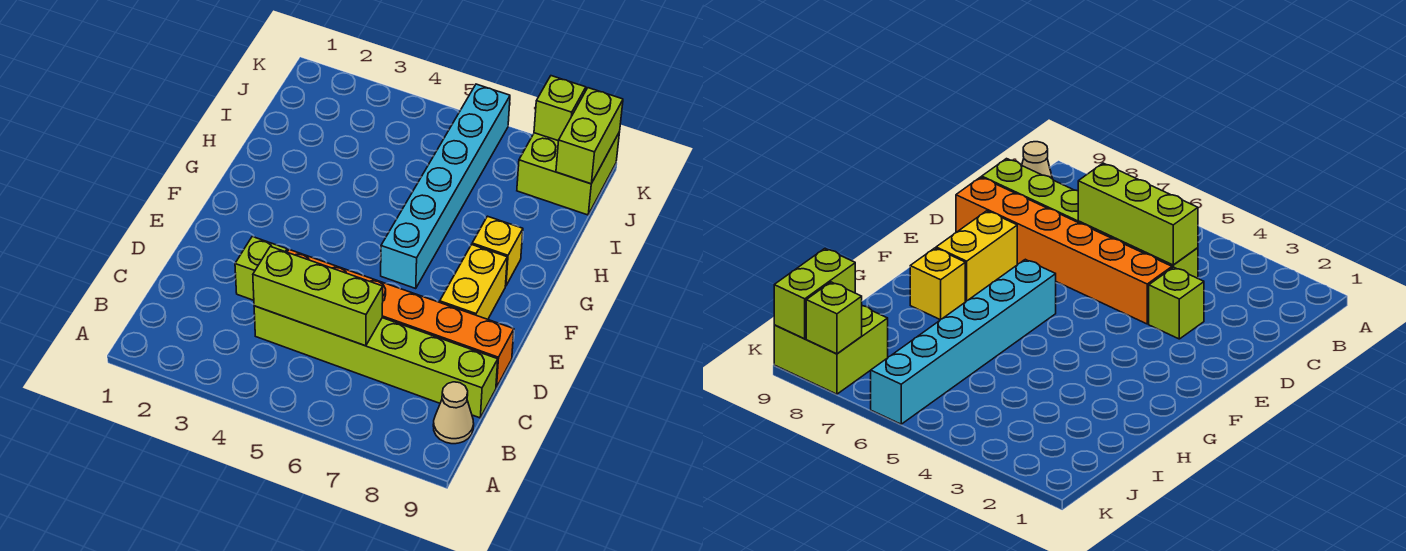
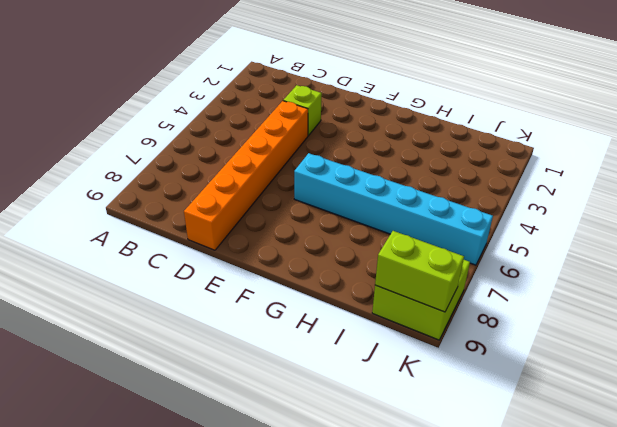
none -> tan 1x1 cone [433,382,474,444]
none -> lime 1x6 brick [254,306,498,418]

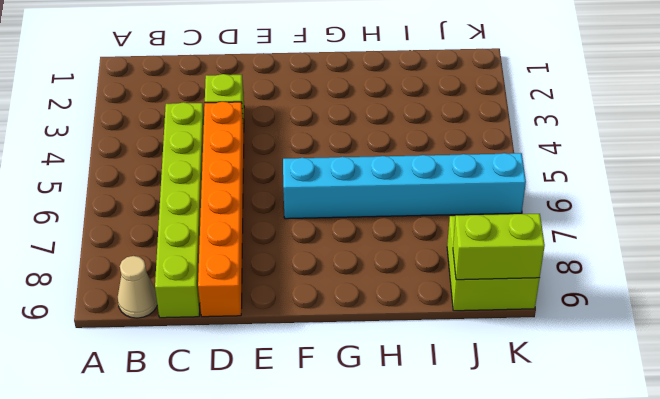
none -> yellow 1x2 brick [440,245,507,319]
none -> yellow 1x1 brick [472,216,523,286]

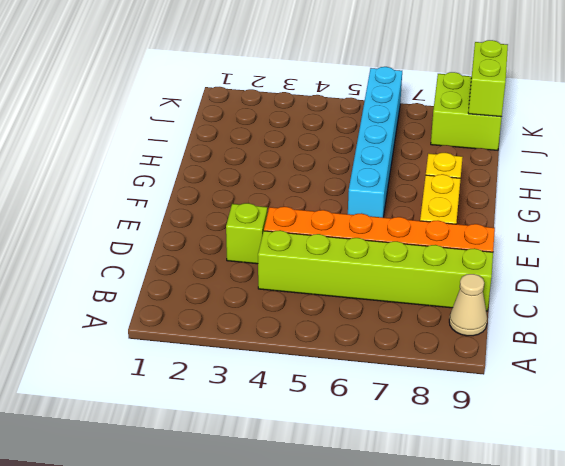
none -> lime 1x3 brick [253,246,383,346]
none -> lime 1x1 brick [534,76,586,141]

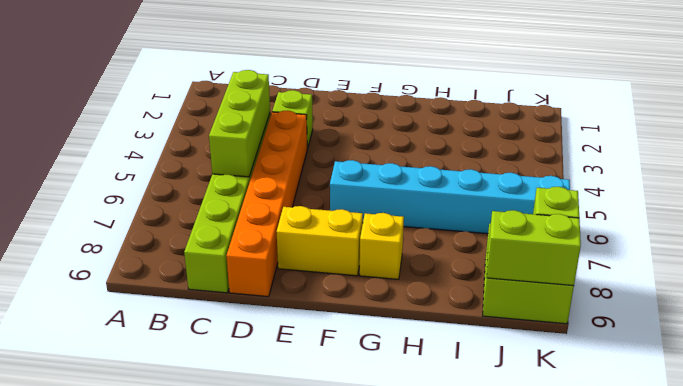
none -> tan 1x1 cone [433,382,474,444]

